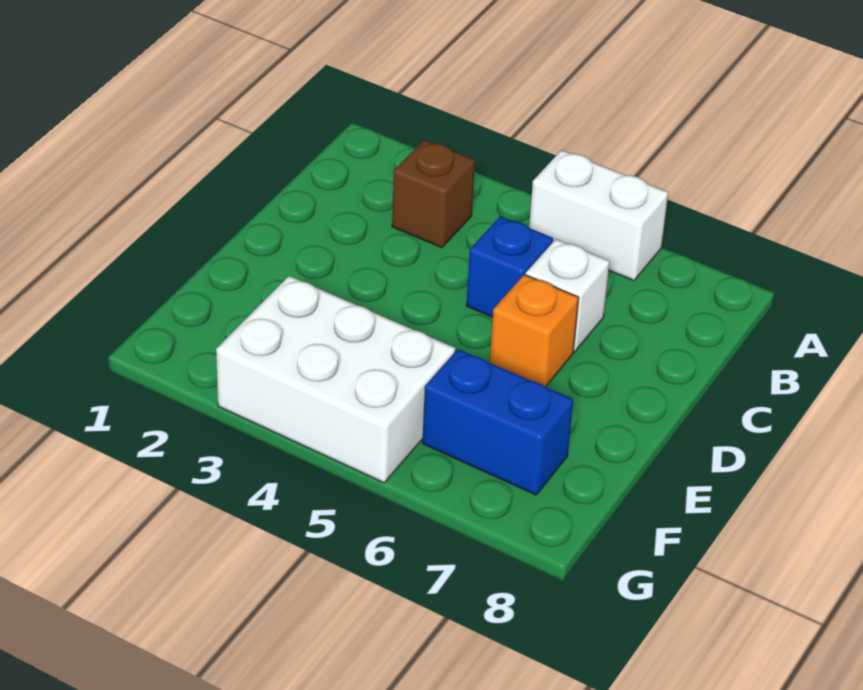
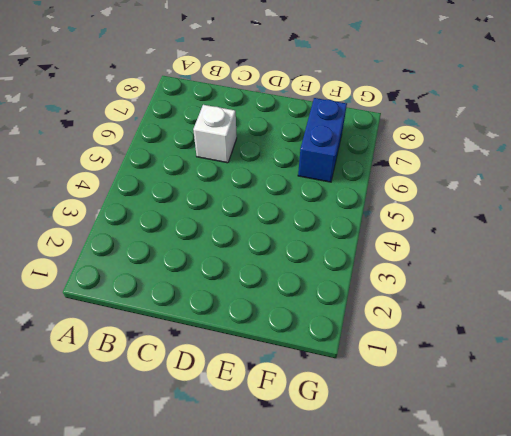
none -> white 1x2 brick [529,150,668,280]
none -> brown 1x1 brick [392,140,475,248]

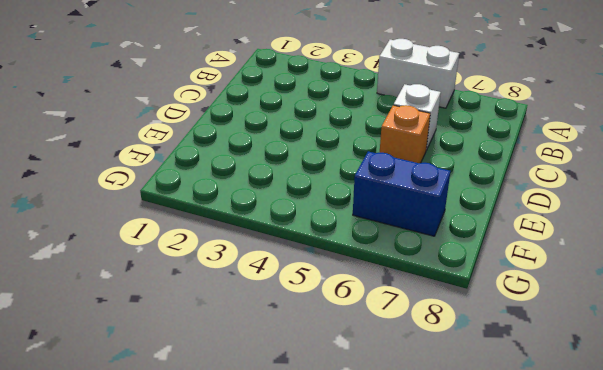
none -> brown 1x1 brick [392,140,475,248]
none -> blue 1x1 brick [466,216,553,317]

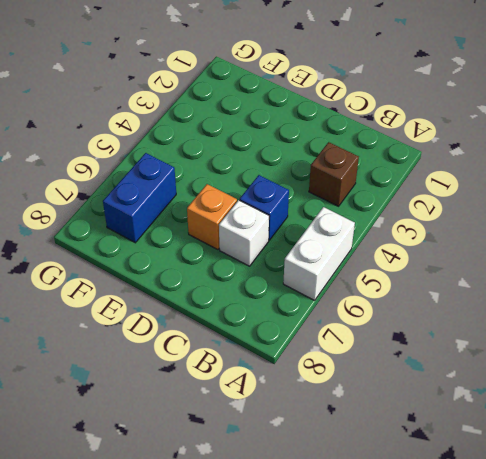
none -> white 2x3 brick [216,276,455,483]

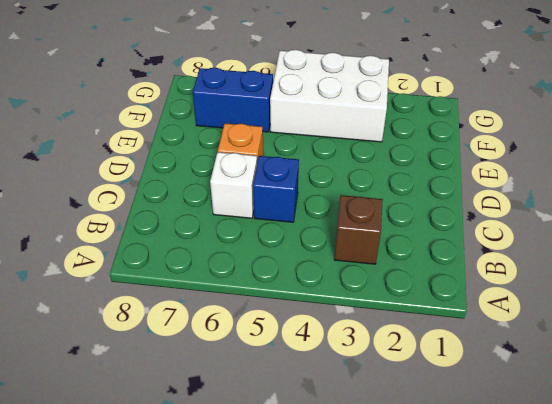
none -> white 1x2 brick [529,150,668,280]

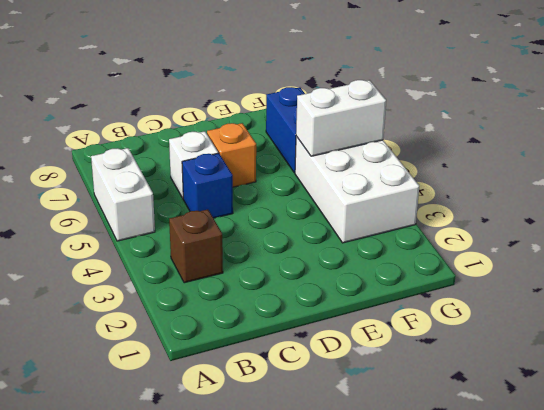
white 1x2 brick [296,80,386,156] -> none

